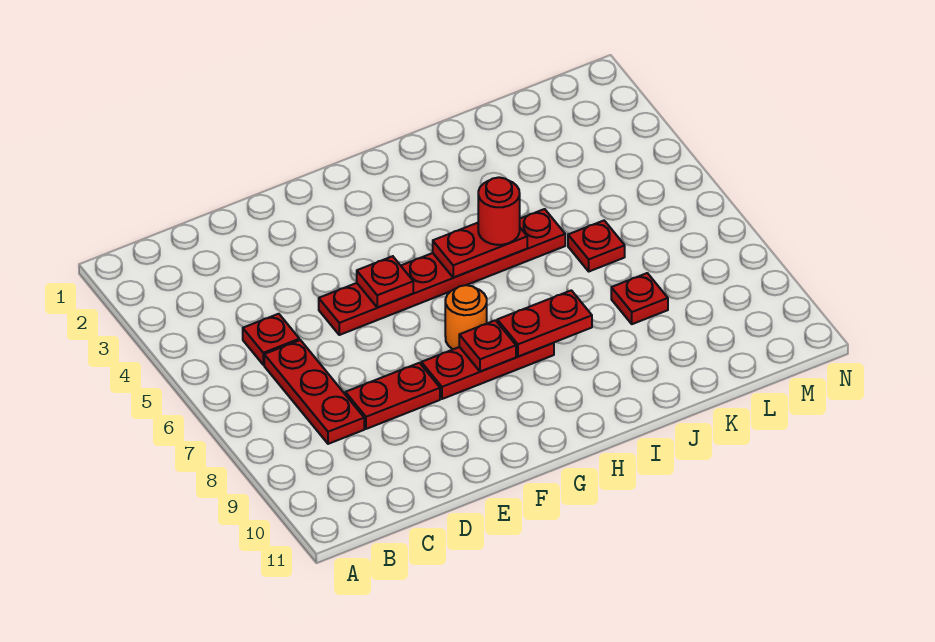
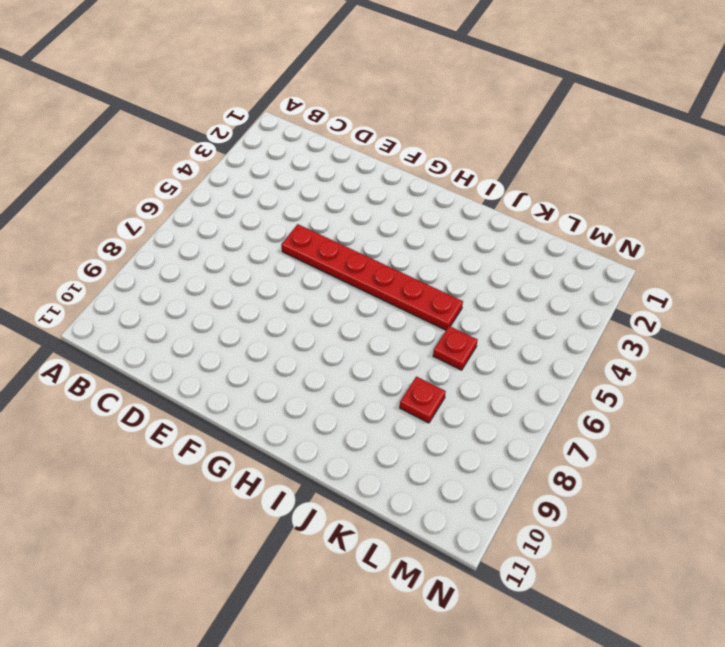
none -> red 1x1 plate [243,314,299,365]
none -> red 1x3 plate [264,340,364,444]
none -> red 1x2 plate [345,363,440,429]

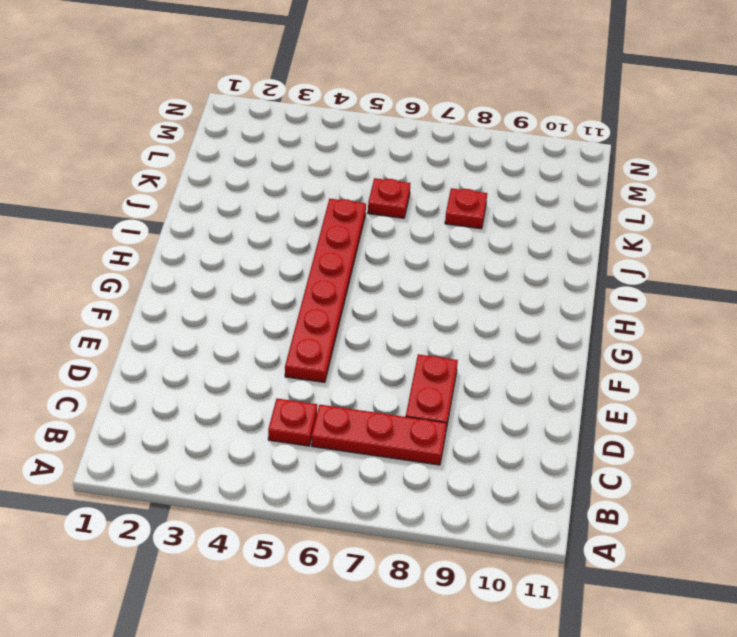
none -> red 1x3 plate [421,343,554,399]
none -> orange 1x1 round brick [445,285,487,349]
none -> red 1x1 plate [357,256,413,308]

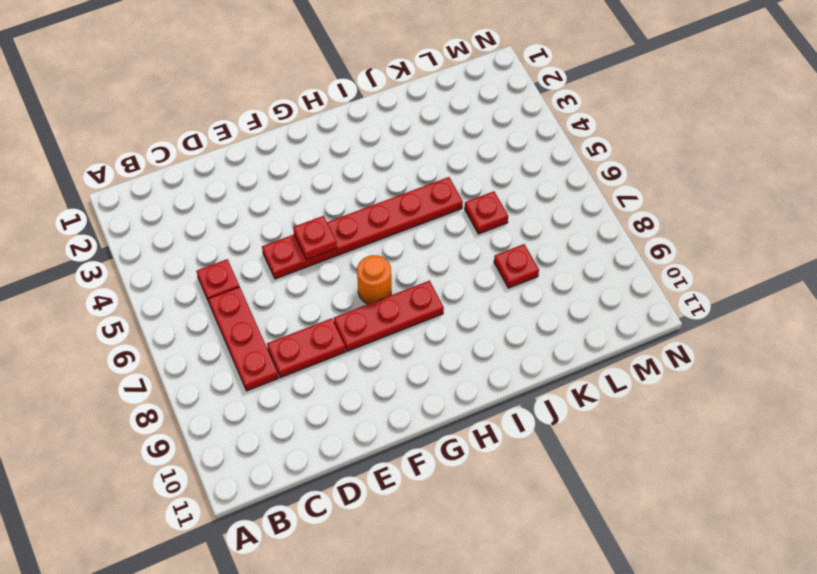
none -> red 1x1 plate [459,320,516,371]
none -> red 1x2 plate [433,223,527,277]
none -> red 1x2 plate [497,290,592,356]

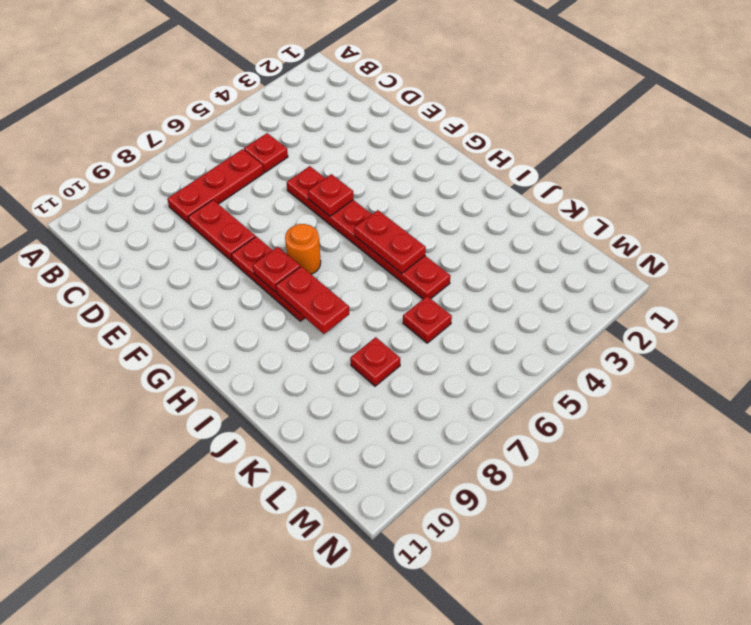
none -> red 1x1 round brick [478,177,520,245]

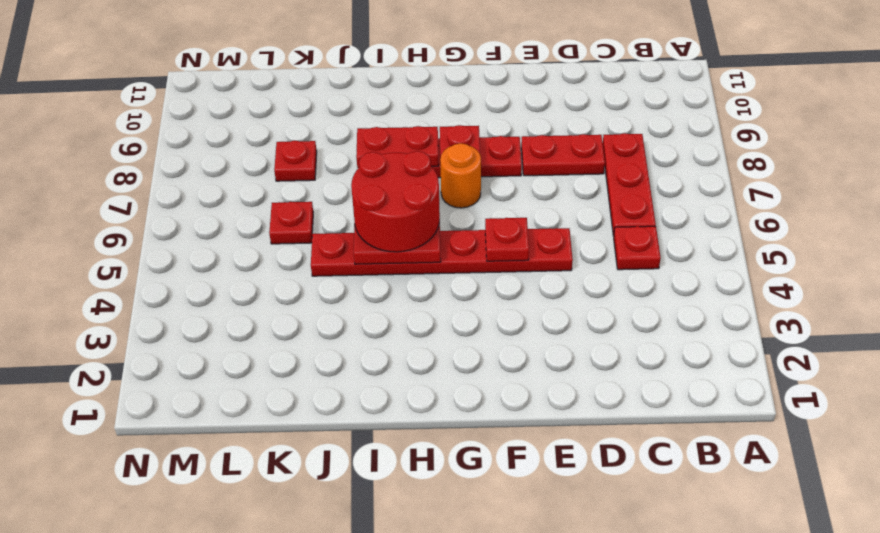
red 2x2 round brick [351,151,440,252] -> red 1x1 round brick [478,177,520,245]

